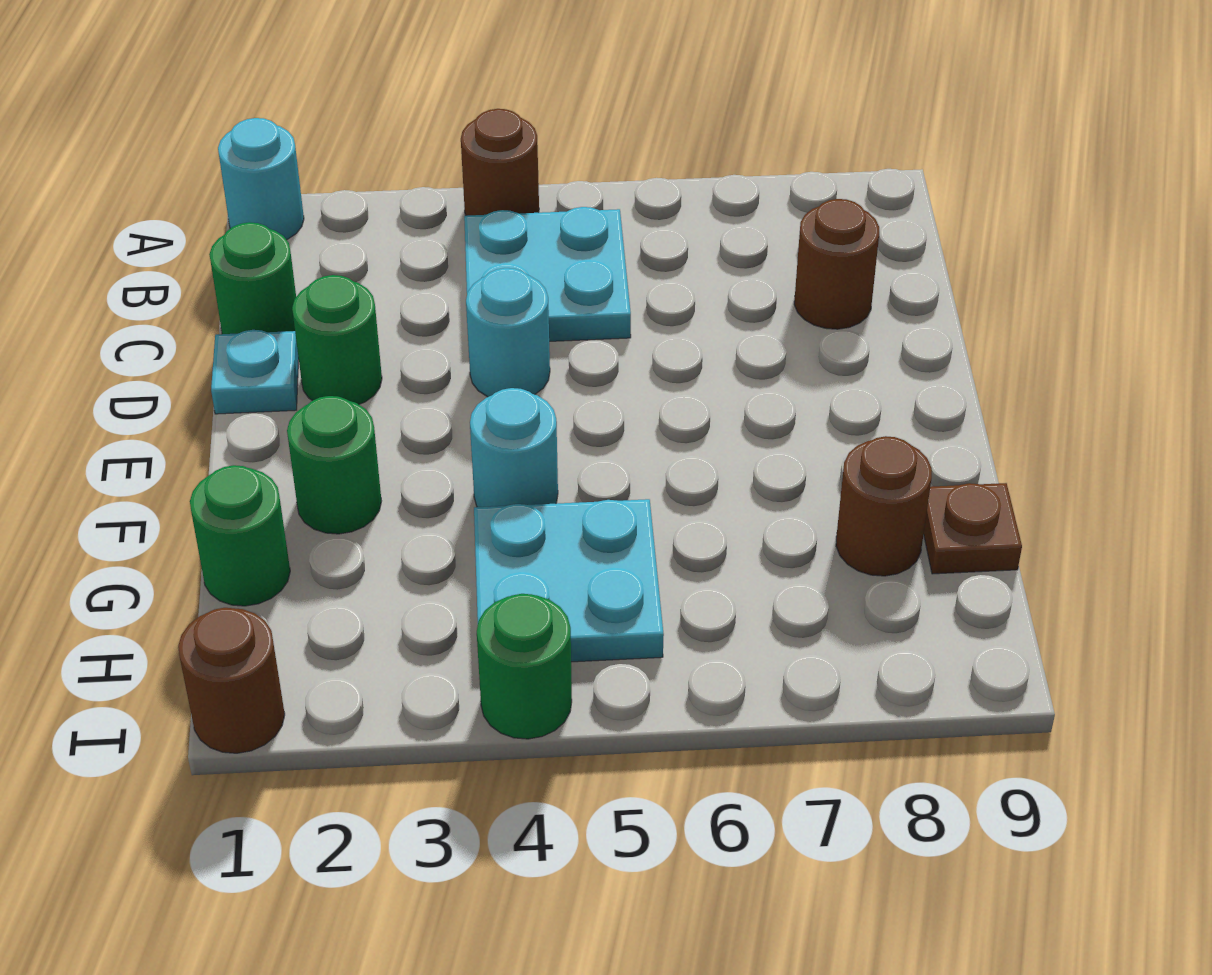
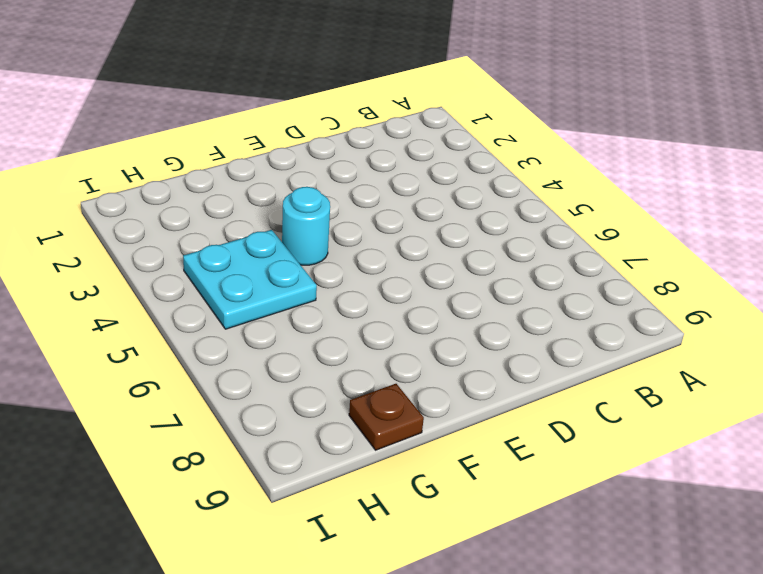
none -> cyan 1x1 round brick [218,118,304,240]
none -> brown 1x1 round brick [461,109,539,216]
none -> cyan 2x2 plate [464,207,631,341]

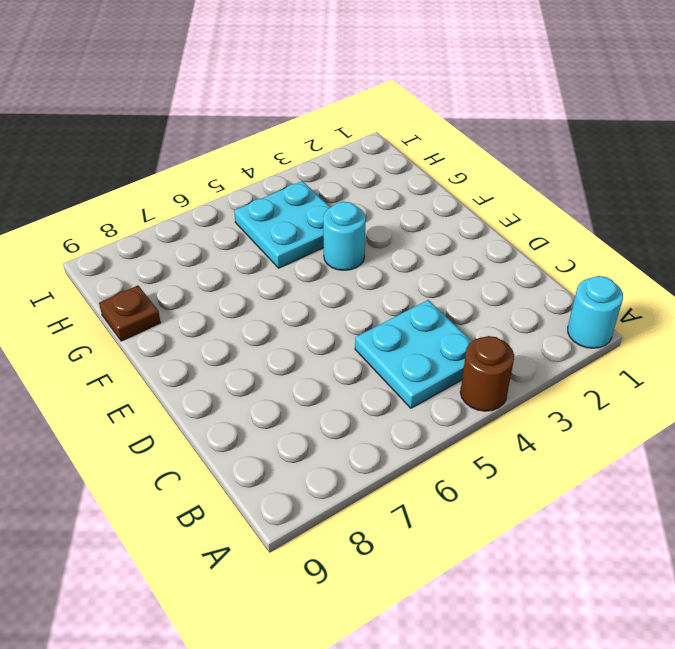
none -> green 1x1 round brick [209,222,296,334]
none -> brown 1x1 round brick [794,199,879,329]
none -> cyan 1x1 plate [211,330,299,414]

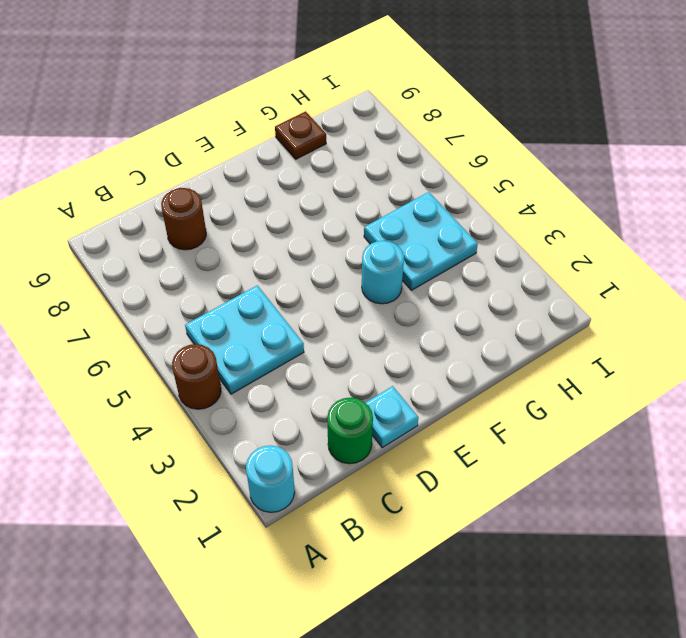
none -> green 1x1 round brick [292,275,382,404]
none -> cyan 1x1 round brick [466,268,550,397]
none -> green 1x1 round brick [287,396,381,534]

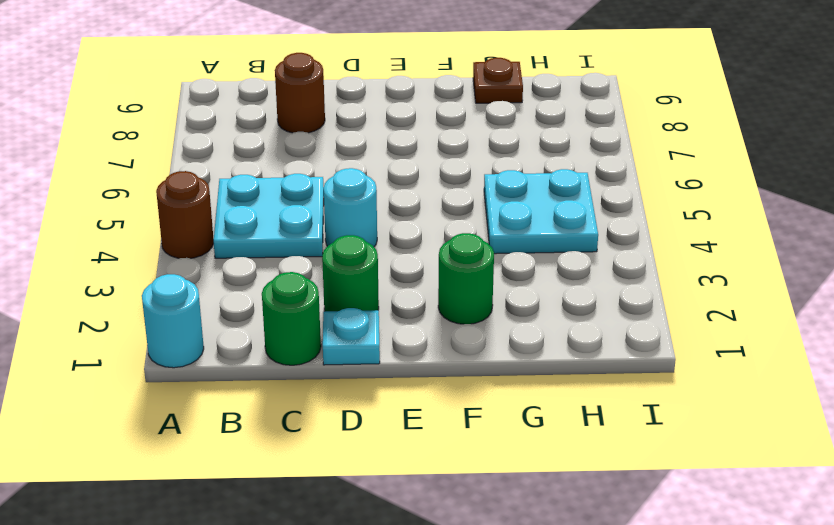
none -> cyan 1x1 round brick [470,388,558,507]
none -> green 1x1 round brick [190,465,290,606]
none -> brown 1x1 round brick [836,436,932,576]

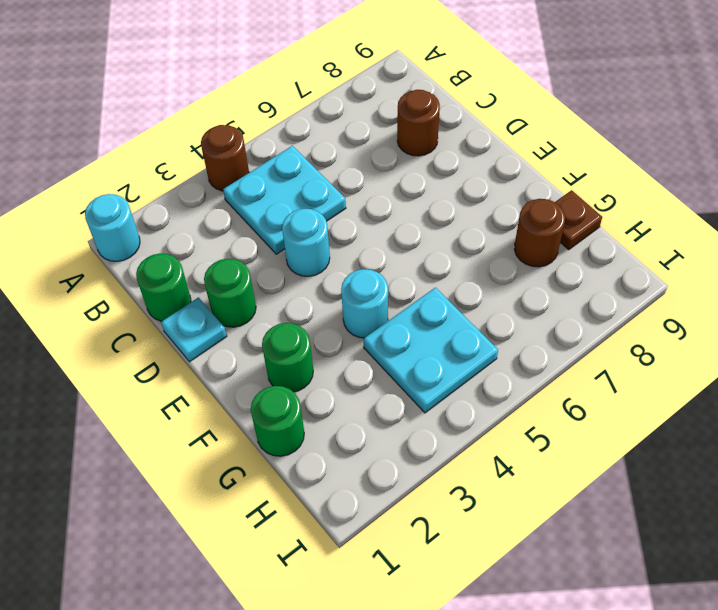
none -> brown 1x1 round brick [178,608,285,753]
none -> green 1x1 round brick [477,594,572,739]

